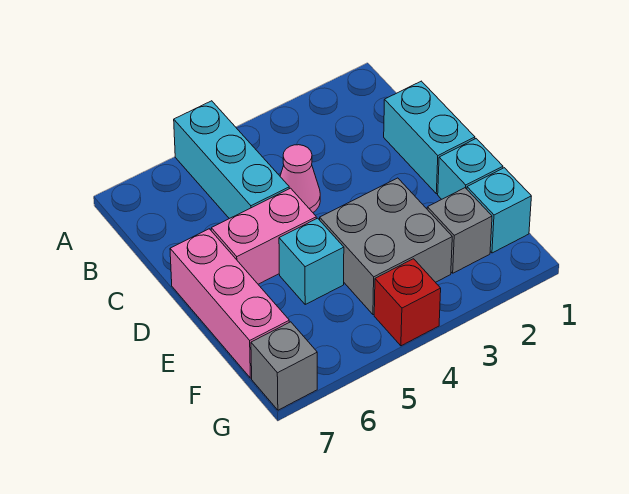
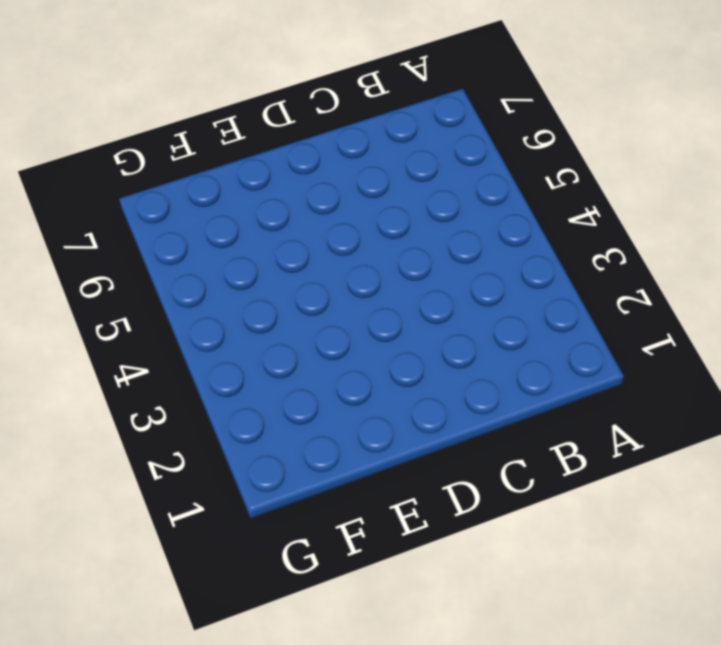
none -> cyan 1x3 brick [174,101,289,219]
none -> cyan 1x2 brick [384,81,475,194]
none -> pink 1x1 cone [280,145,320,212]

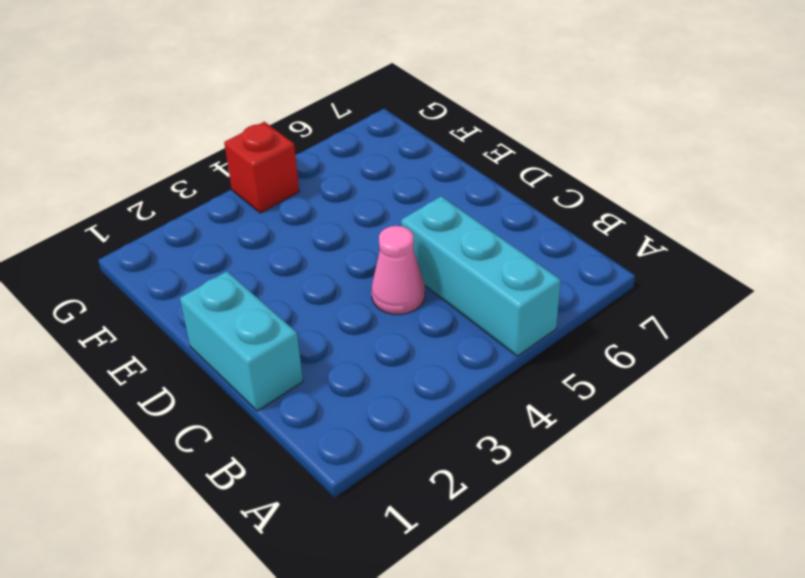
none -> pink 1x2 brick [211,188,316,284]
none -> pink 1x3 brick [170,229,289,378]
none -> cyan 1x1 brick [438,139,503,199]

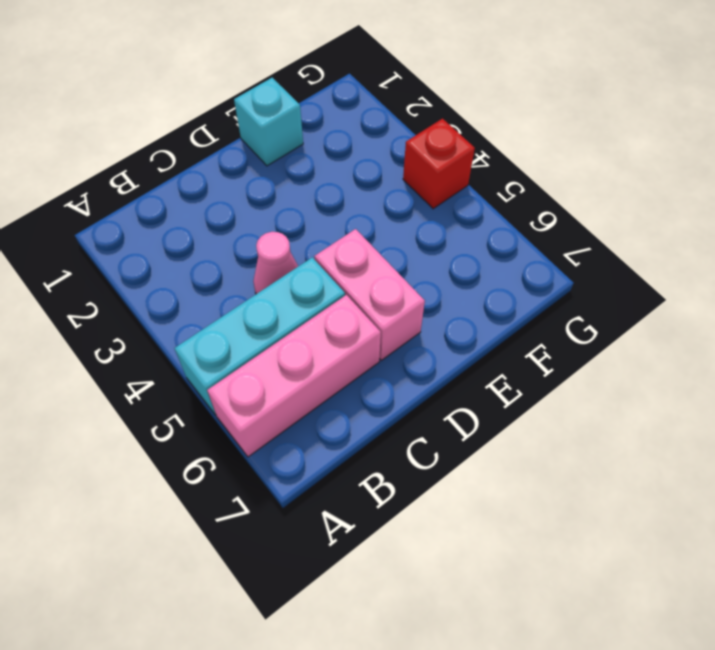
pink 1x3 brick [207,295,381,457] -> pink 1x3 brick moved to [170,229,289,378]
none -> cyan 1x2 brick [384,81,475,194]
none -> grey 2x2 brick [320,178,452,315]
none -> cyan 1x1 brick [279,218,344,304]

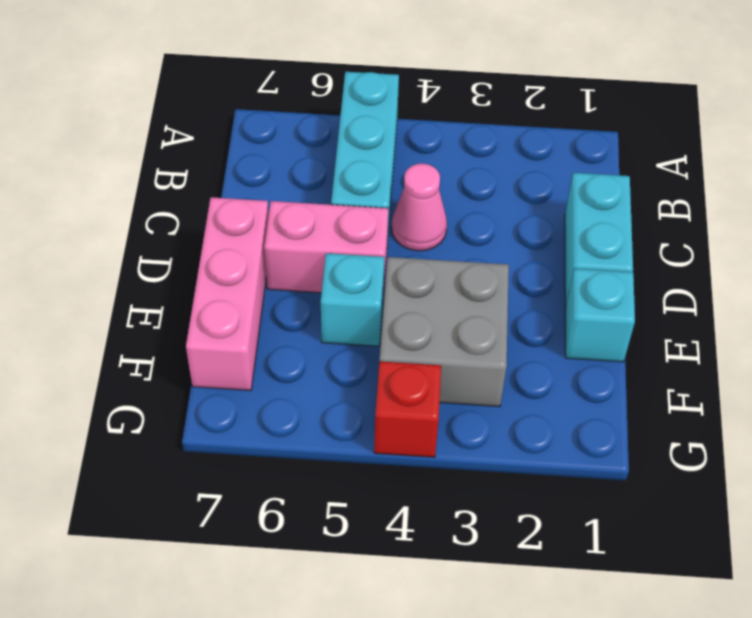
none -> cyan 1x1 brick [467,168,531,253]
none -> grey 1x1 brick [427,188,492,273]
none -> grey 1x1 brick [251,322,317,410]

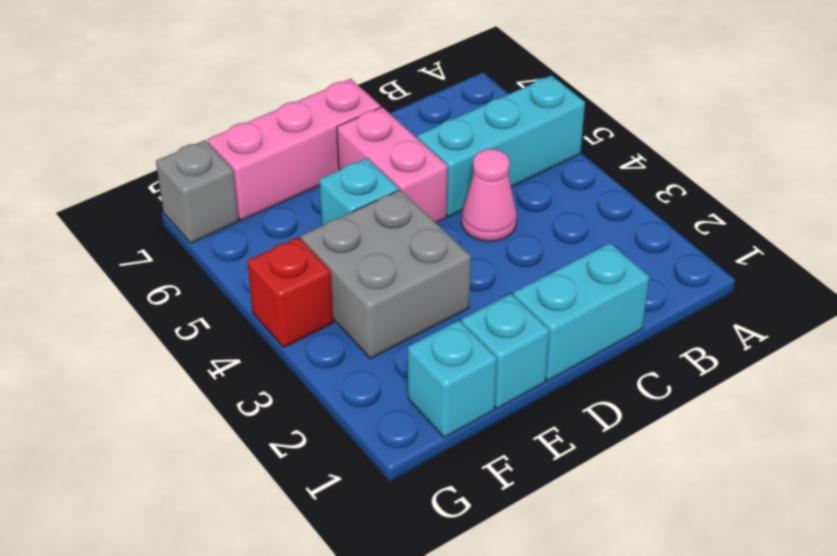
none -> grey 1x1 brick [427,188,492,273]

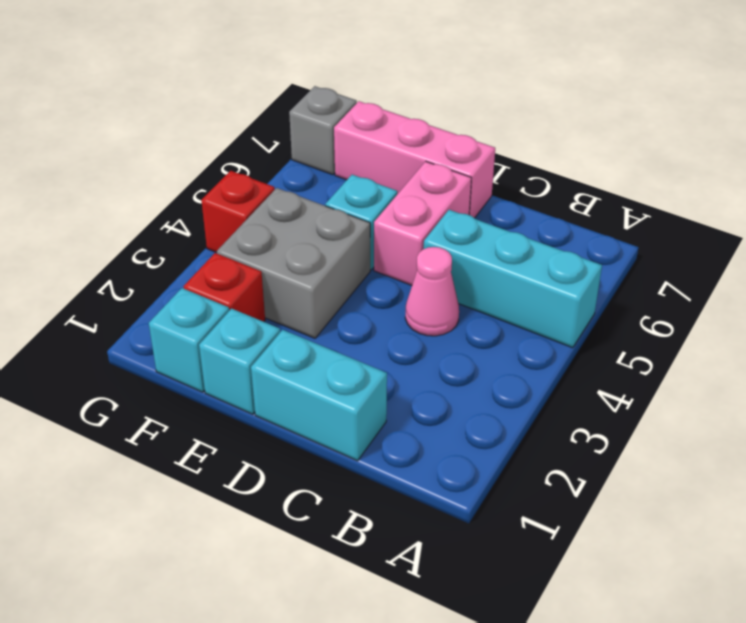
red 1x1 brick [184,253,265,322] -> grey 1x1 brick [427,188,492,273]

